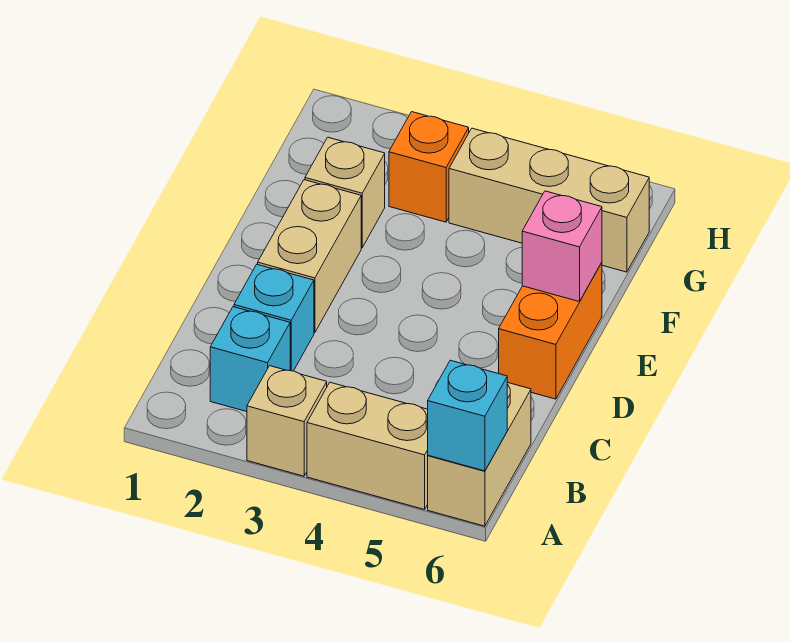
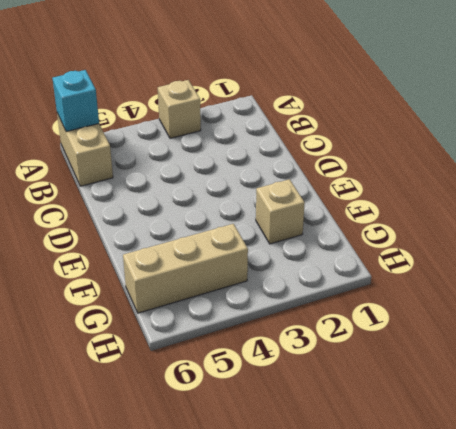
none -> tan 1x2 brick [307,382,428,510]
none -> cyan 1x1 brick [210,307,290,412]
none -> cyan 1x1 brick [234,264,314,371]

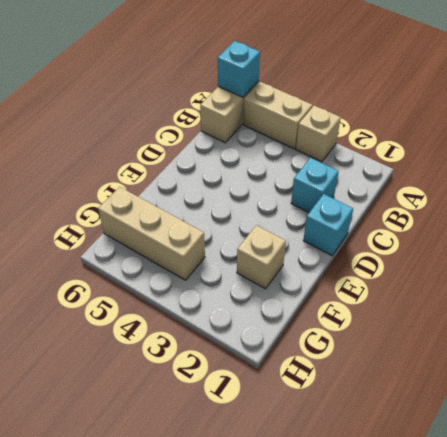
cyan 1x1 brick [303,194,353,256] -> cyan 1x1 brick moved to [210,307,290,412]
none -> tan 1x2 brick [258,180,361,333]
none -> orange 1x2 brick [499,263,602,399]
none -> orange 1x1 brick [389,112,469,222]

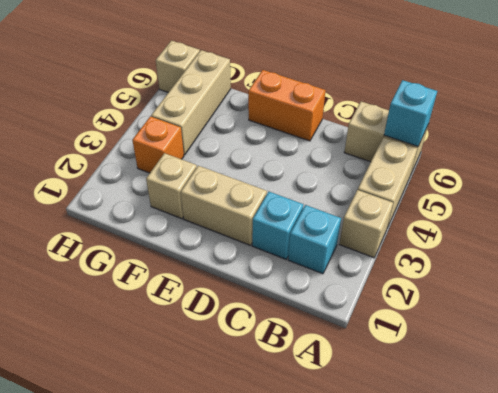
tan 1x1 brick [156,41,200,92] -> none
none -> pink 1x1 brick [522,191,602,302]

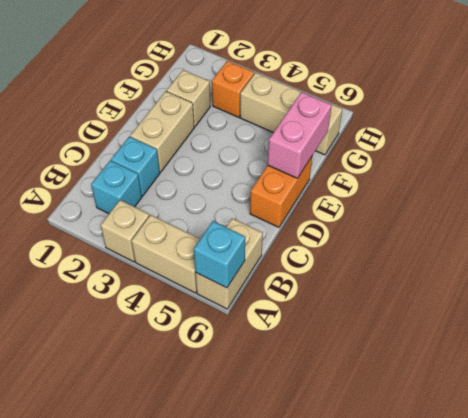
pink 1x2 brick [268,92,332,178] -> pink 1x1 brick [522,191,602,302]

